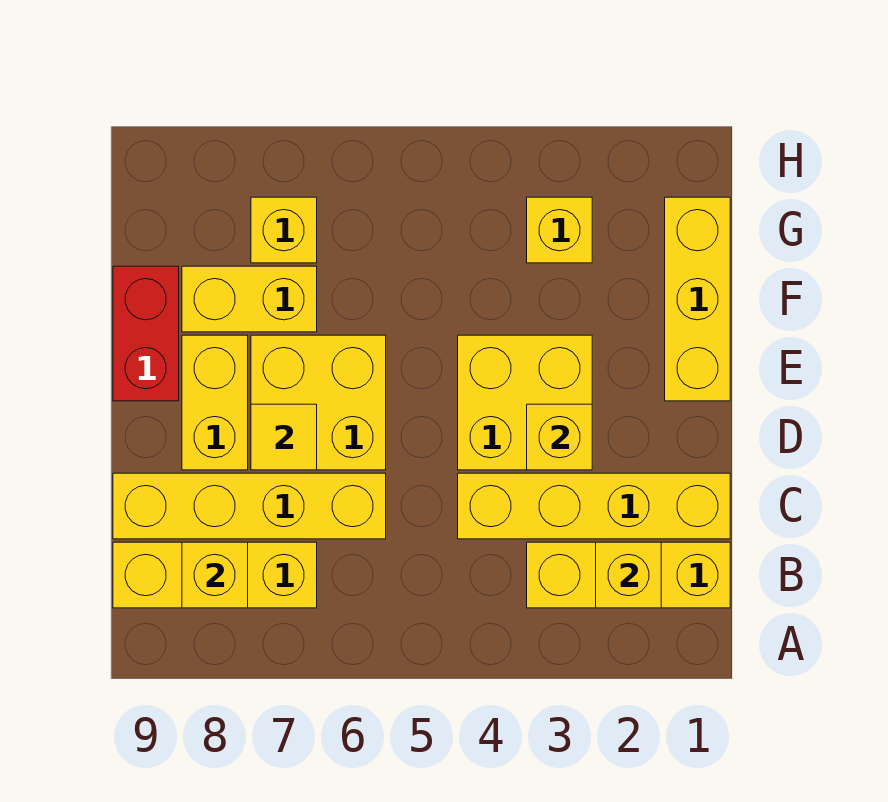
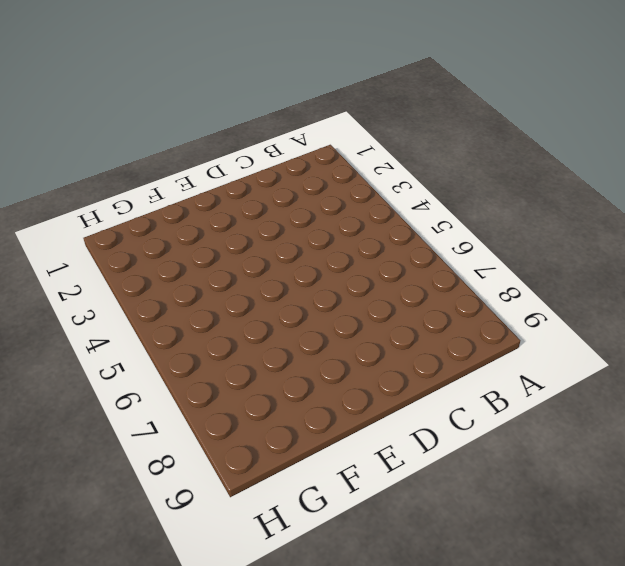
none -> yellow 1x3 brick [527,542,730,608]
none -> yellow 1x3 brick [113,542,317,608]
none -> yellow 1x4 brick [458,473,730,539]

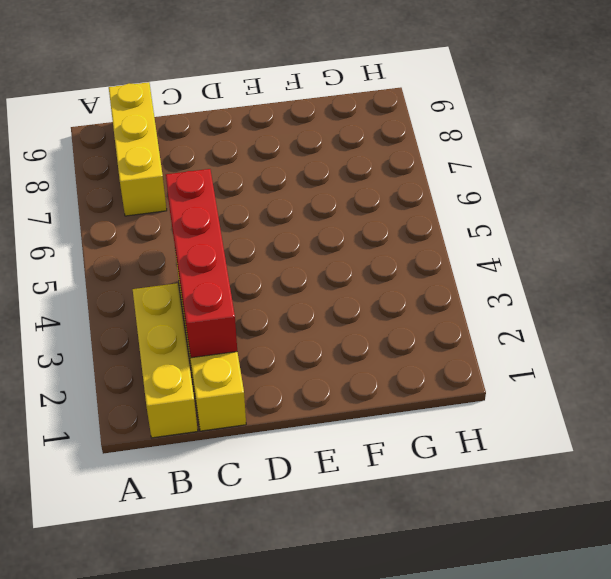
red 1x4 brick [166,169,237,358] -> none
none -> yellow 1x4 brick [113,473,386,539]
none -> yellow 2x2 brick [458,335,592,470]
none -> yellow 2x2 brick [251,335,386,470]

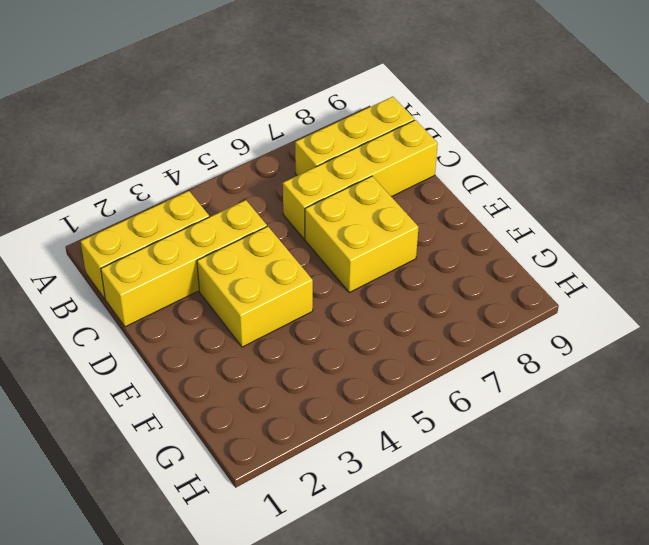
none -> yellow 1x2 brick [182,335,248,470]
none -> yellow 1x3 brick [665,197,730,401]
none -> red 1x2 brick [113,266,179,401]

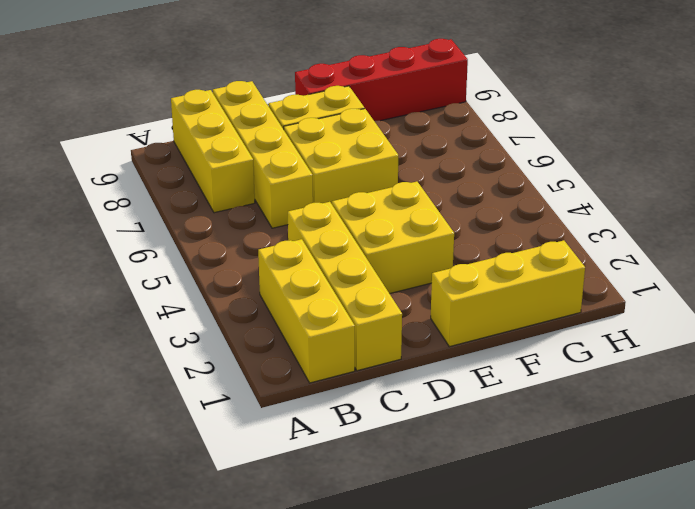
red 1x4 brick [295,39,468,121] -> red 1x2 brick [113,266,179,401]
none -> yellow 1x2 brick [182,266,317,332]
none -> yellow 1x1 brick [527,197,592,263]
none -> yellow 1x1 brick [251,197,317,263]

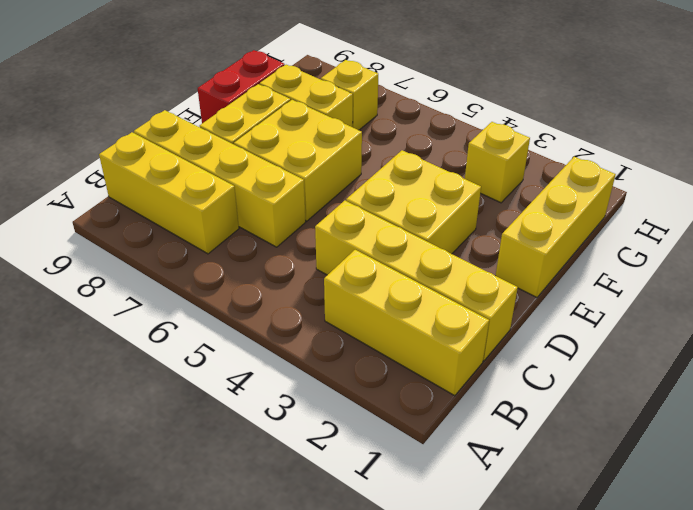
none -> yellow 1x1 brick [596,542,661,608]
none -> yellow 1x1 brick [182,542,248,608]
none -> yellow 1x1 brick [527,404,592,470]

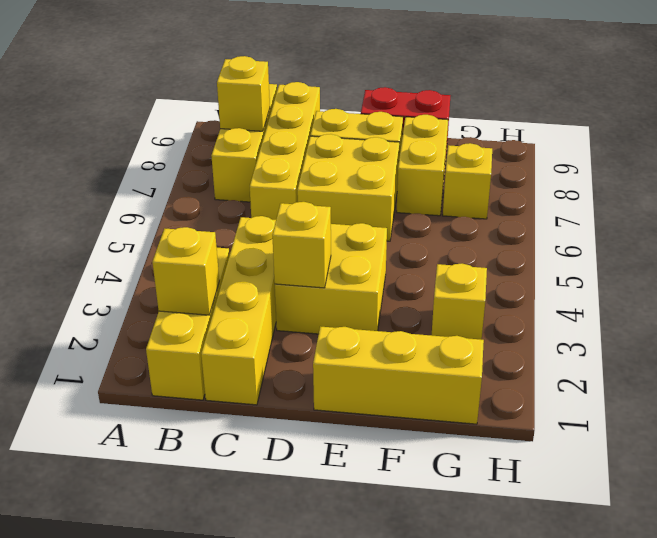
none -> yellow 1x1 tile [251,404,317,470]

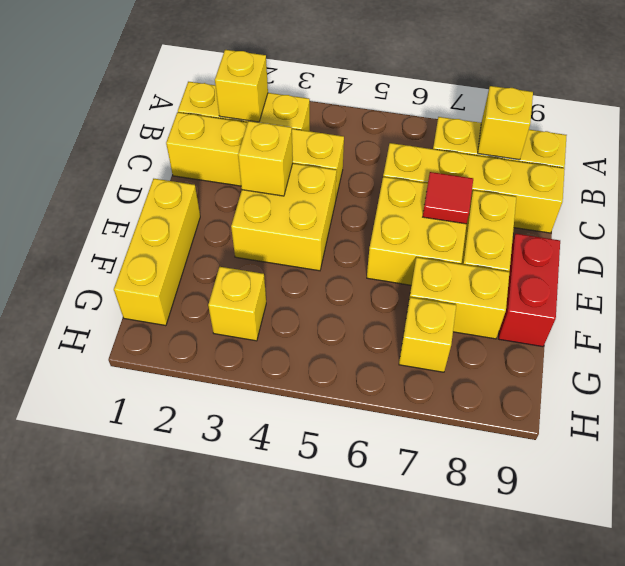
red 1x1 tile [423,172,473,224] -> yellow 1x1 tile [251,404,317,470]

